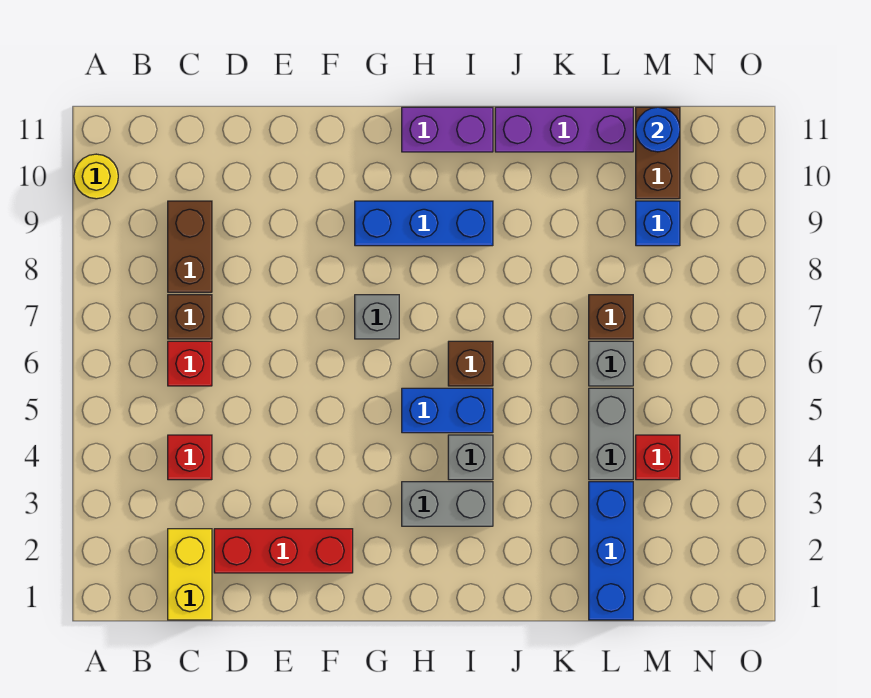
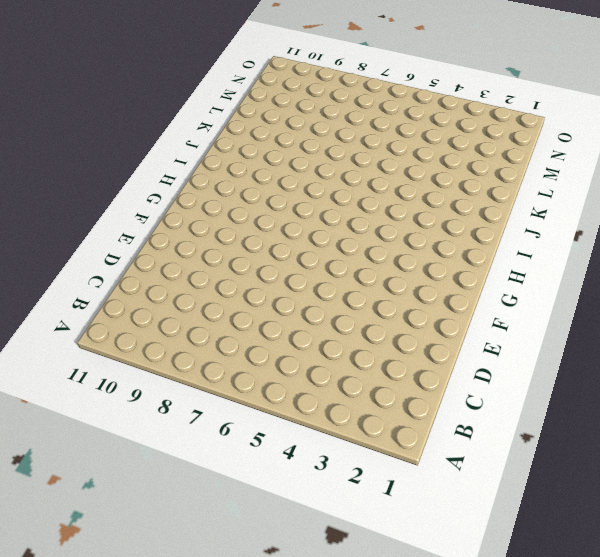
none -> yellow 1x1 round brick [74,154,118,199]
none -> yellow 1x2 brick [168,529,212,620]
none -> red 1x1 brick [168,435,212,480]

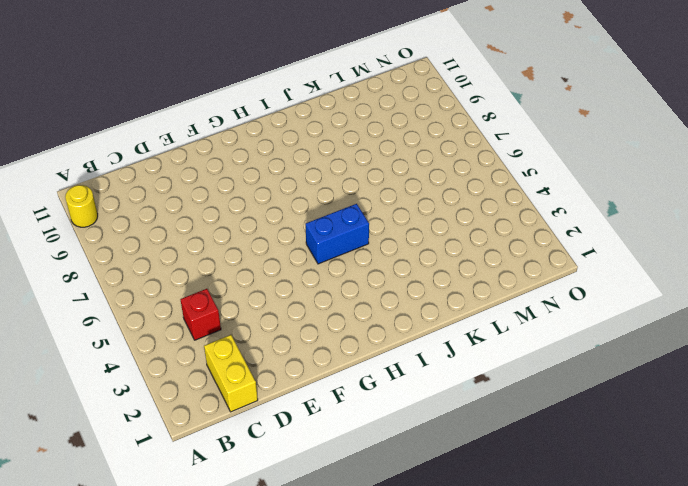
none -> red 1x1 brick [168,341,212,386]
none -> brown 1x1 brick [168,295,212,339]
none -> brown 1x2 brick [168,201,212,292]

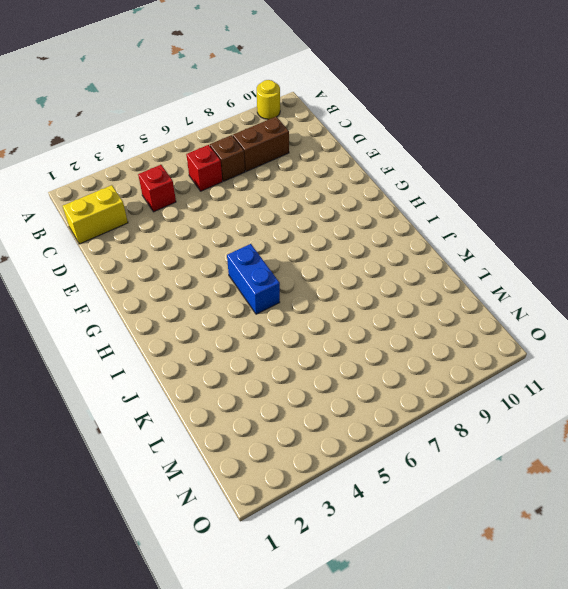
none -> red 1x3 brick [214,529,353,573]
none -> grey 1x1 brick [355,295,399,339]
none -> blue 1x3 brick [355,201,493,246]

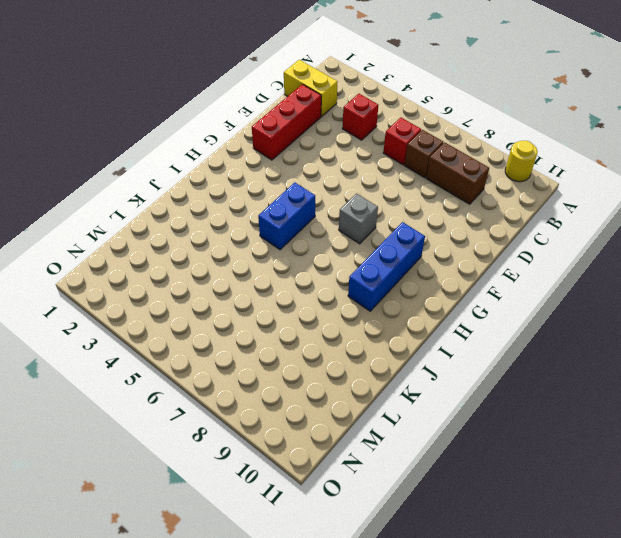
none -> grey 1x2 brick [402,482,493,526]
none -> purple 1x2 brick [402,107,493,152]
none -> grey 1x1 brick [448,435,493,480]

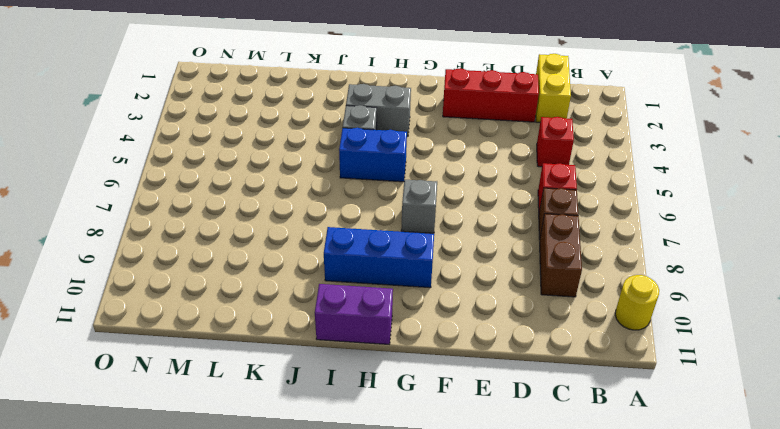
none -> brown 1x1 brick [448,341,493,386]
none -> purple 1x3 brick [495,107,633,152]
none -> blue 1x3 brick [589,482,633,620]

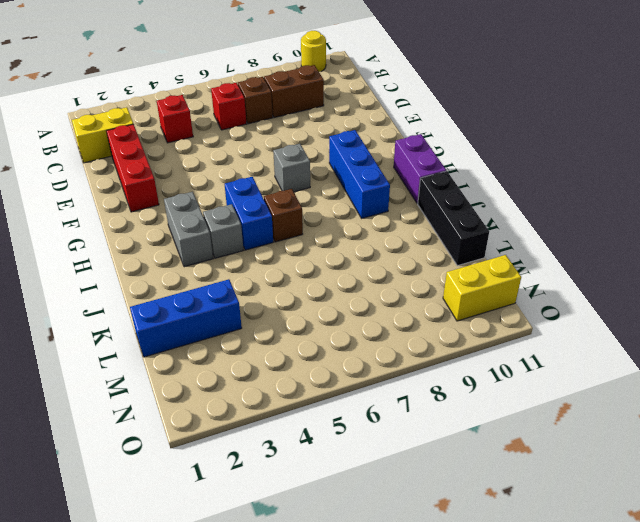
black 1x3 brick [418,171,489,266] -> purple 1x3 brick [495,107,633,152]
yellow 1x2 brick [443,255,521,321] -> none
none -> grey 1x2 brick [589,388,633,480]
none -> grey 1x1 brick [589,341,633,386]
none -> brown 1x1 brick [589,295,633,339]

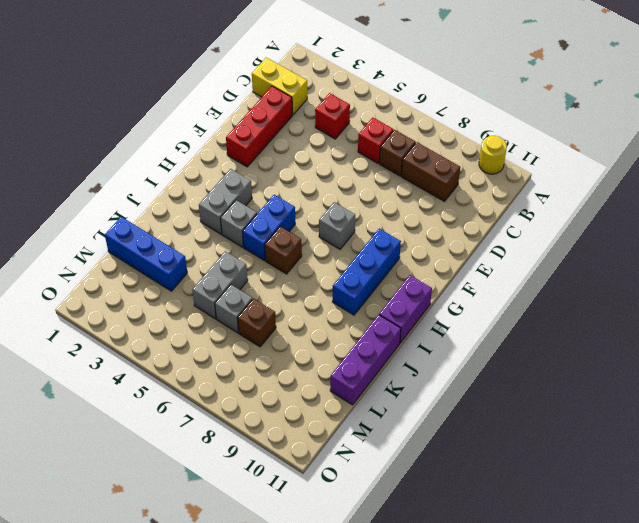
grey 1x2 brick [192,251,248,319] -> grey 1x2 brick turned to [589,388,633,480]
none -> red 1x1 brick [636,435,680,480]
none -> blue 1x1 brick [636,201,680,246]
none -> brown 1x2 brick [636,107,680,199]

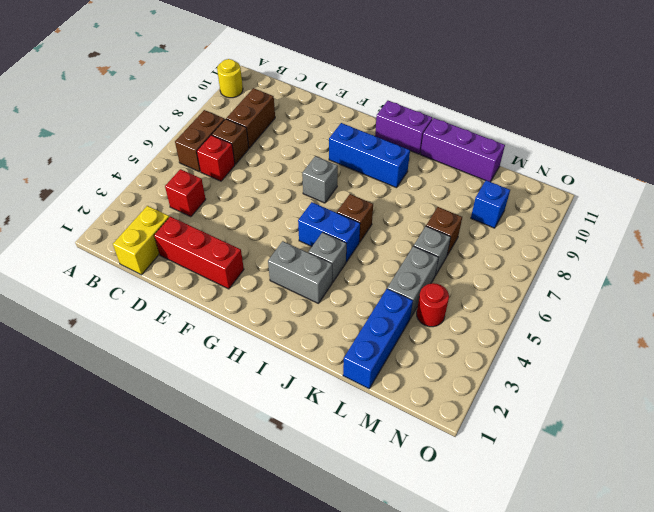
brown 1x2 brick [175,110,225,172] -> brown 1x2 brick moved to [636,107,680,199]
red 1x1 round brick [417,283,449,327] -> red 1x1 brick [636,435,680,480]
none -> blue 1x1 round brick [636,107,680,152]

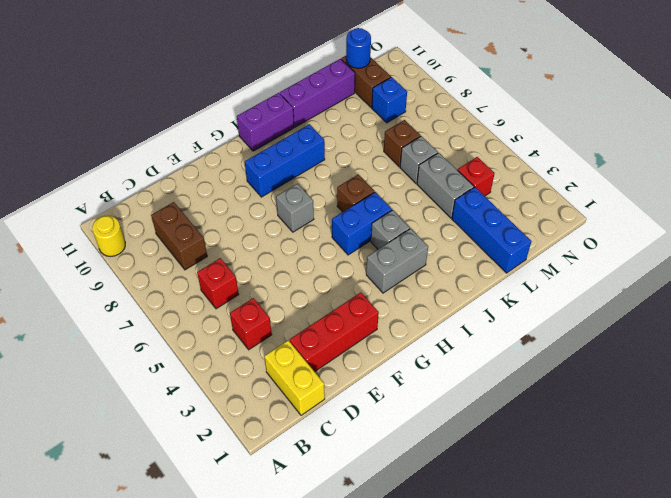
none -> brown 1x1 brick [168,295,212,339]

